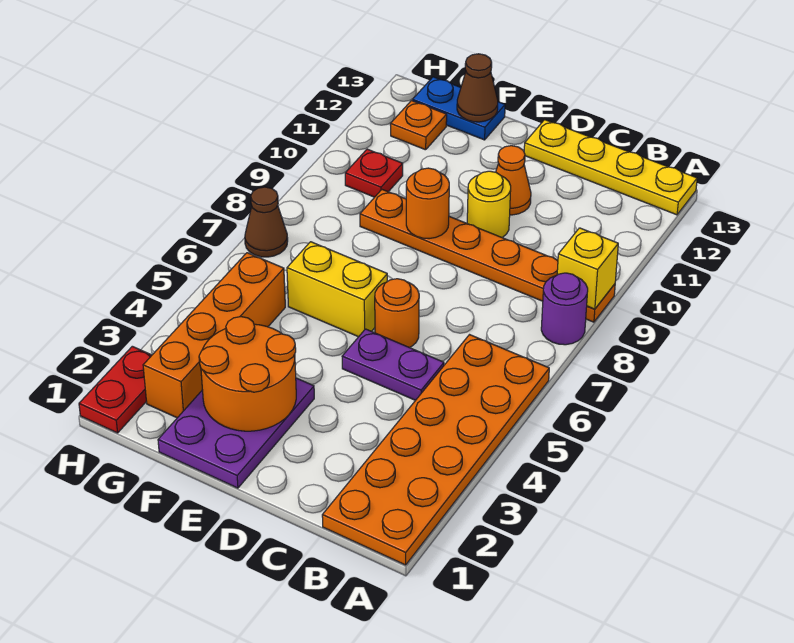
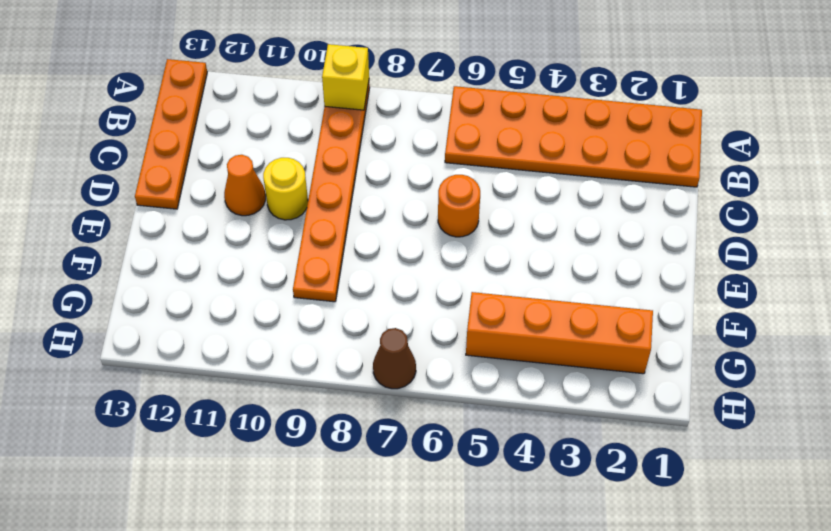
orange 1x4 plate [135,59,207,209] -> yellow 1x4 plate [524,120,697,215]
none -> purple 1x1 round brick [541,273,588,345]
none -> purple 1x2 plate [342,329,444,400]
none -> purple 2x3 plate [158,378,314,488]

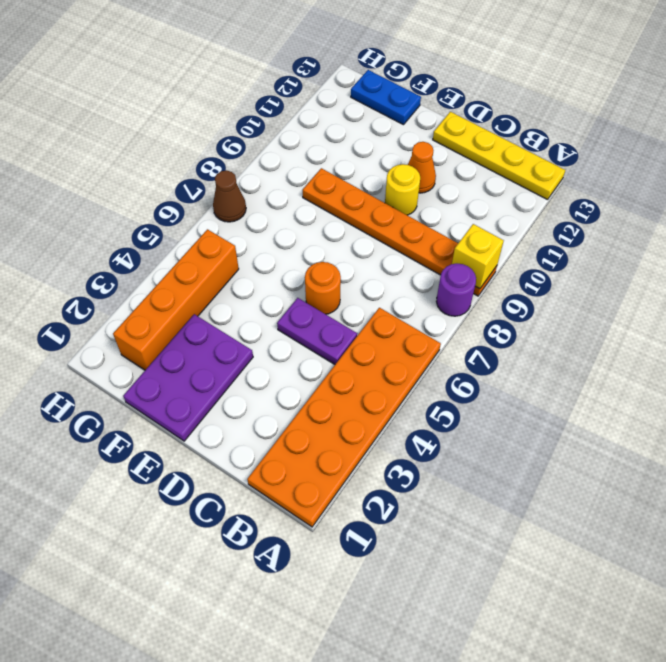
none -> yellow 1x2 brick [287,242,387,337]
none -> red 1x1 plate [345,149,403,197]
none -> orange 1x1 plate [390,101,447,150]

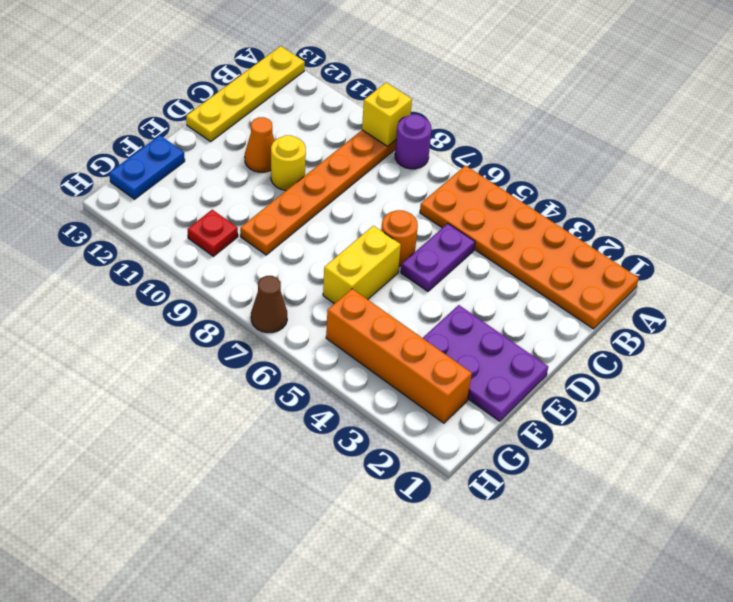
none -> orange 1x1 plate [390,101,447,150]
none -> red 1x2 plate [79,346,152,433]
none -> orange 2x2 round brick [199,317,296,431]

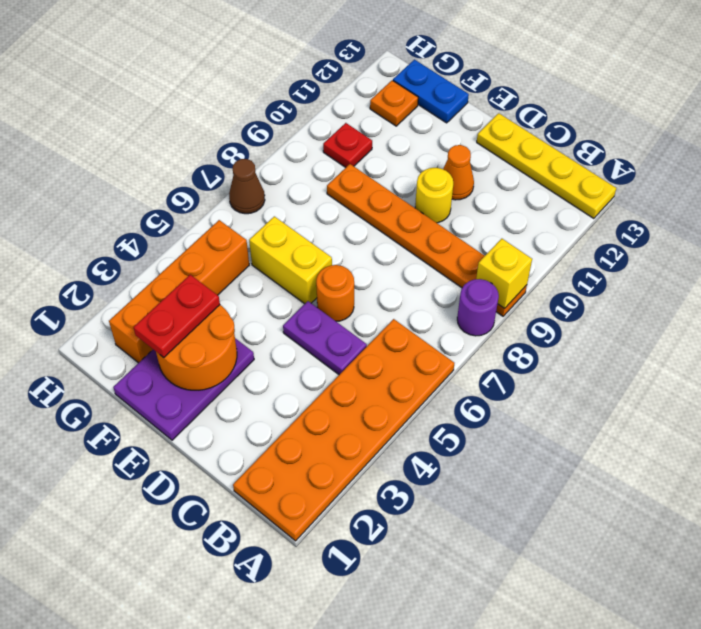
red 1x2 plate [133,275,220,357] -> red 1x2 plate moved to [79,346,152,433]
none -> orange 1x1 round brick [406,168,449,239]
none -> brown 1x1 cone [457,54,498,122]

